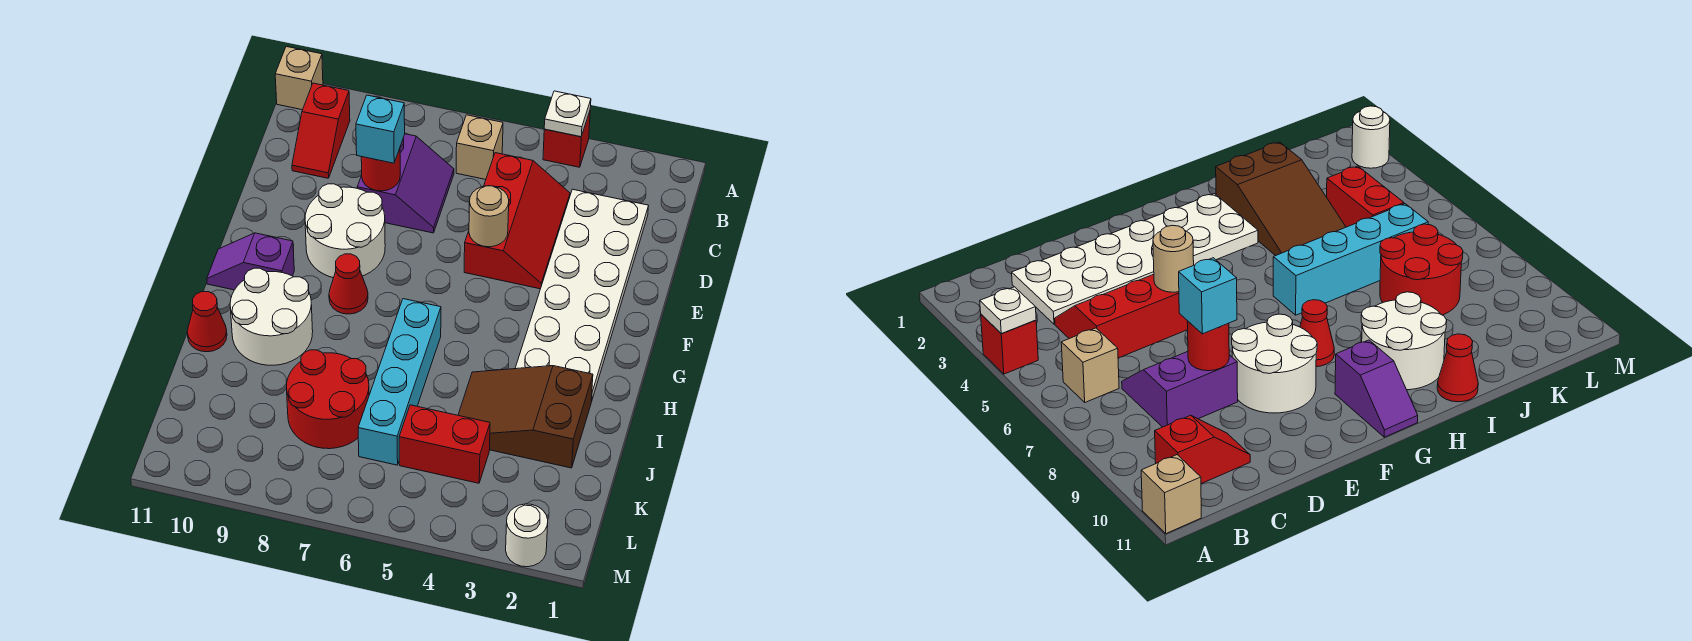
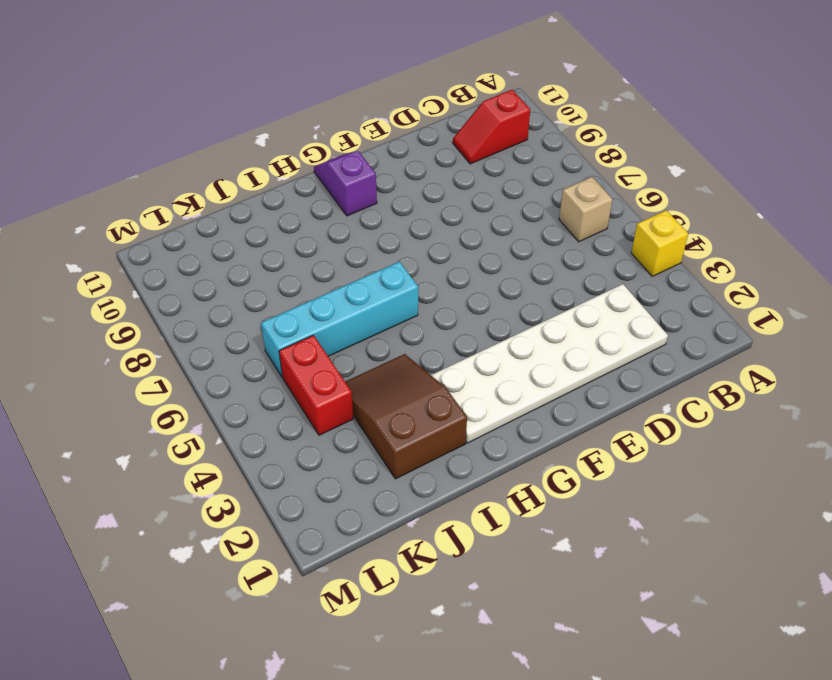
yellow 1x1 brick [631,210,688,276] -> red 1x1 brick [543,112,590,167]
none -> tan 1x1 brick [275,47,323,110]
none -> red 2x3 slope [464,153,570,289]
none -> purple 2x2 slope [357,134,454,233]

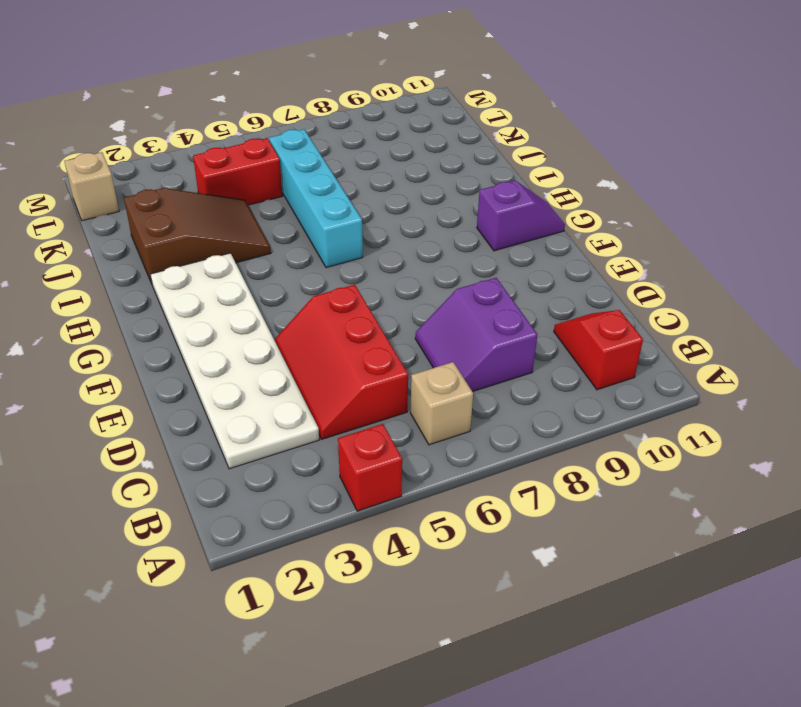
tan 1x1 brick [64,152,119,221] -> tan 1x1 brick moved to [275,47,323,110]
none -> white 2x2 round brick [305,184,385,278]
none -> red 1x1 cone [329,254,368,314]
none -> white 2x2 round brick [230,268,313,365]

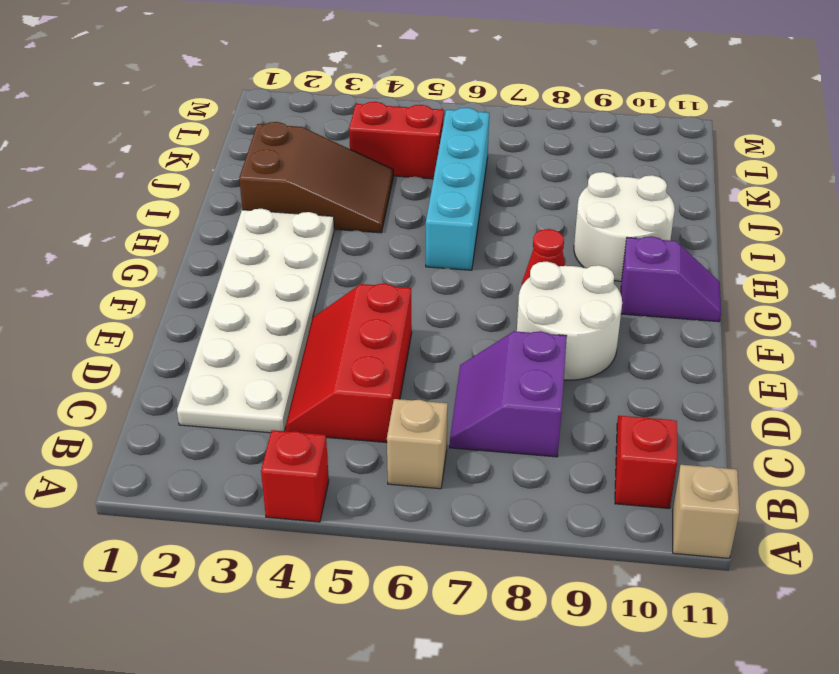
none -> red 1x1 cone [187,292,227,352]
none -> red 2x2 round brick [286,350,369,449]
none -> white 1x1 round brick [506,504,548,567]

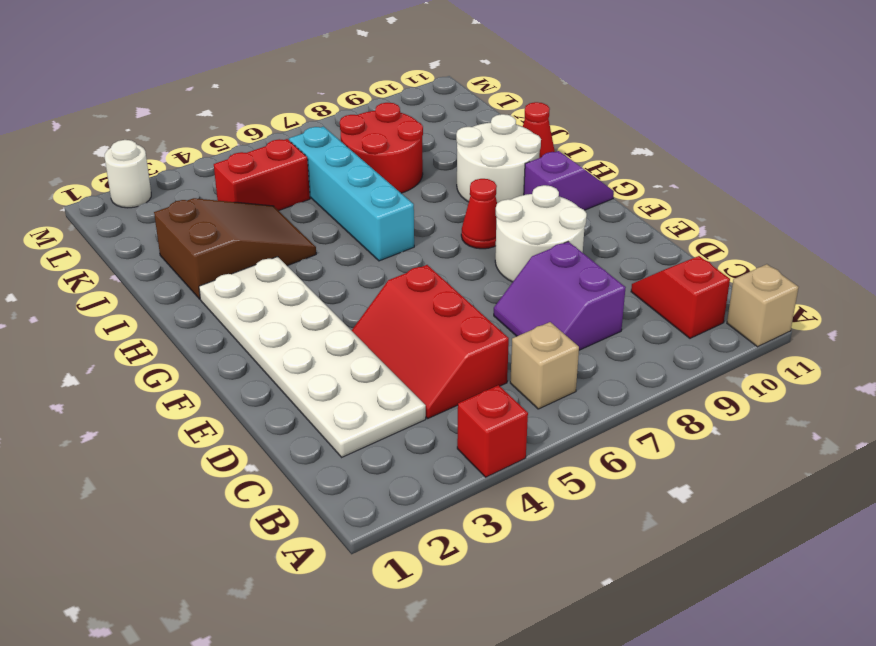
none -> white 1x1 plate [544,91,591,137]
none -> red 1x1 round brick [361,149,400,191]
none -> tan 1x1 round brick [469,186,509,247]

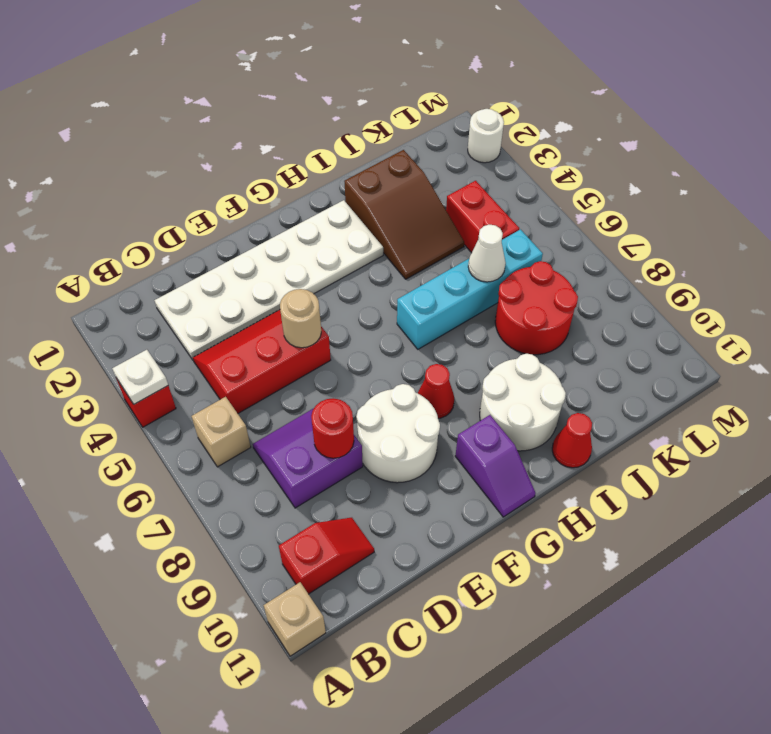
white 1x1 cone [468,225,506,282] -> none
none -> cyan 1x1 brick [356,95,405,163]

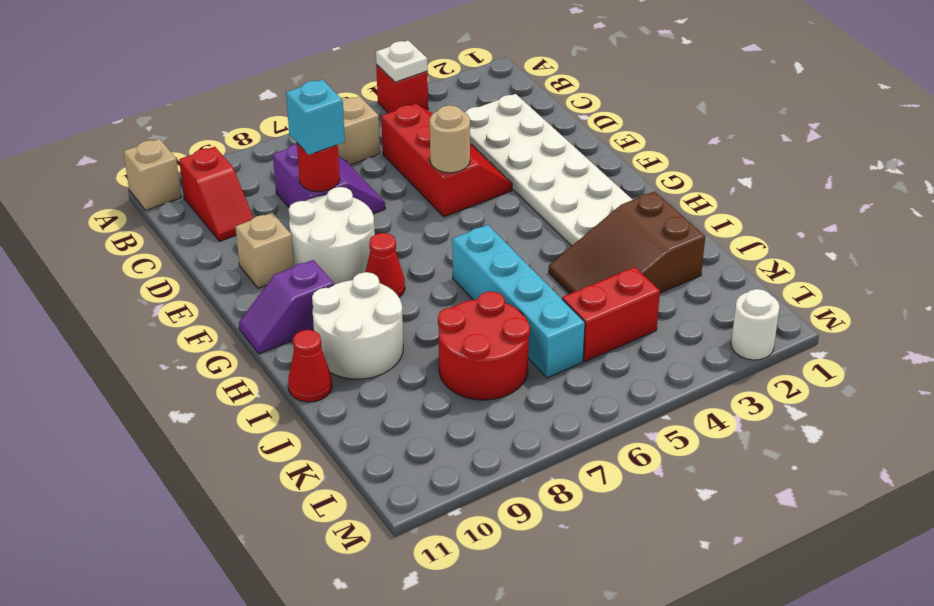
tan 1x1 brick [235,213,294,288] -> none

